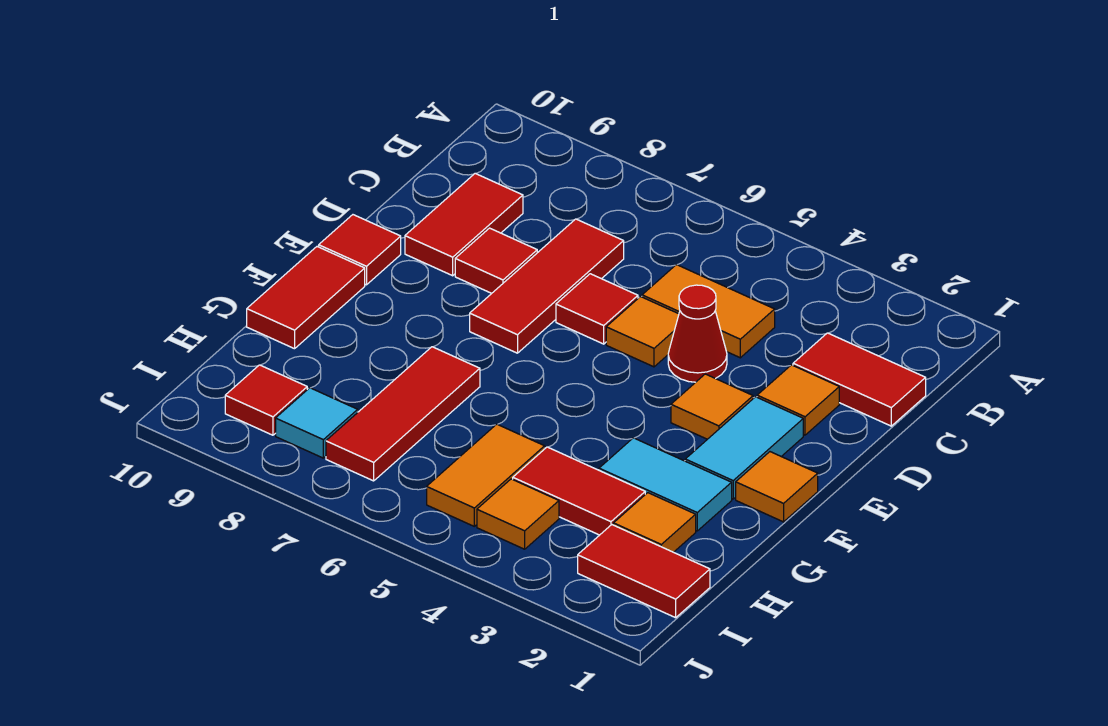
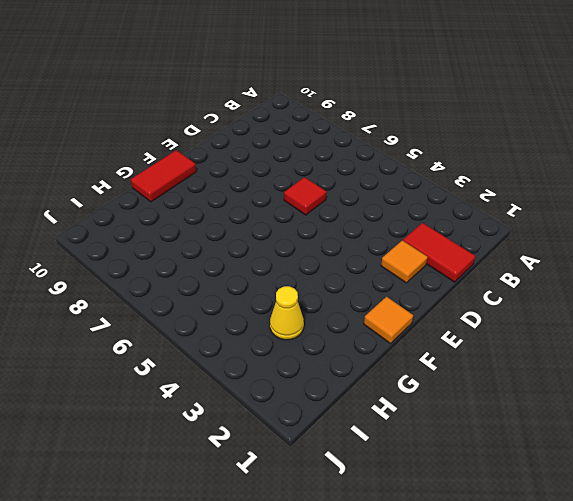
yellow 1x1 cone [270,286,304,340] -> red 1x2 tile [513,447,645,535]
none -> orange 1x2 tile [642,265,775,358]
none -> red 1x3 tile [470,219,624,353]
none -> red 1x2 tile [405,174,523,276]

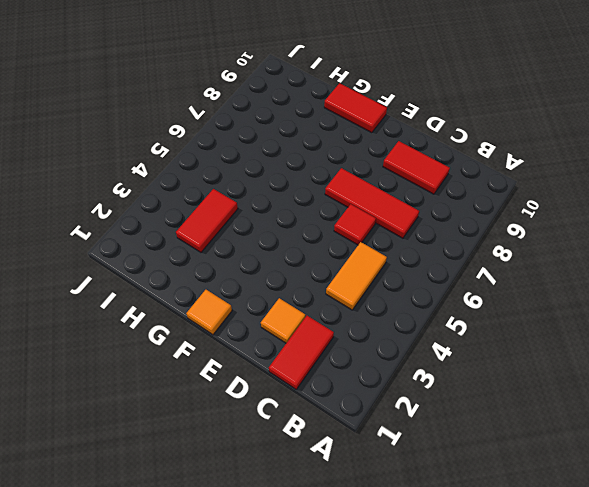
none -> red 1x1 cone [668,285,727,382]
none -> orange 1x1 tile [606,297,679,367]
none -> red 1x1 tile [455,228,537,293]

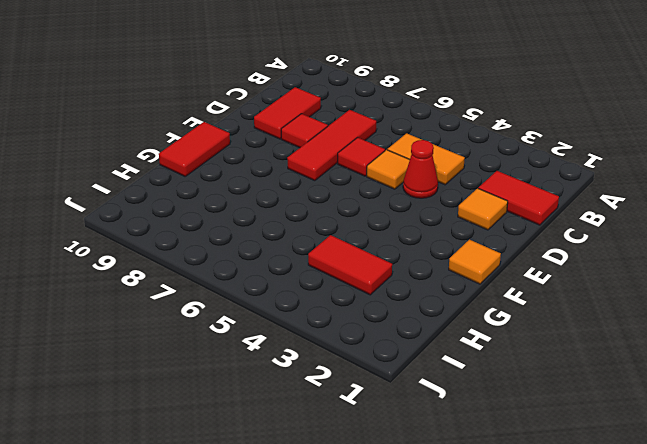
none -> cyan 1x2 tile [685,397,803,499]
none -> orange 1x1 tile [671,374,753,439]
none -> red 1x1 tile [319,215,401,285]

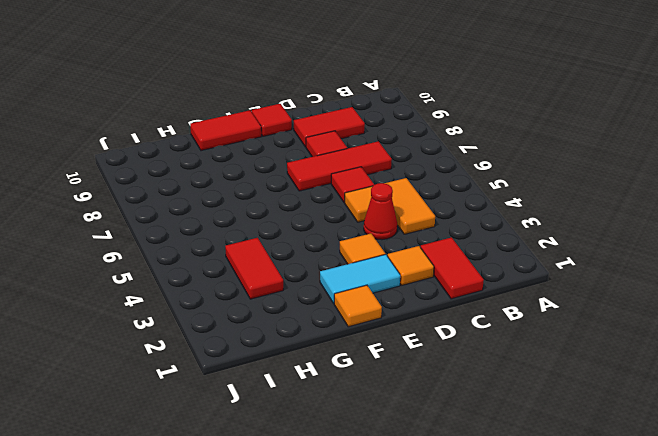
none -> cyan 1x2 tile [599,438,732,531]
none -> red 1x3 tile [326,347,480,481]
none -> orange 1x1 tile [613,493,696,552]

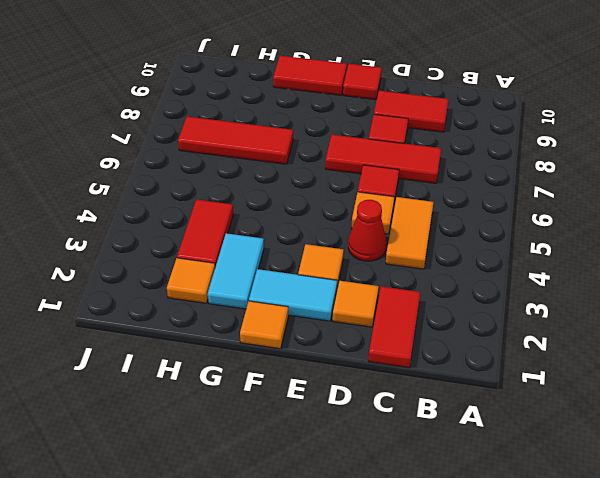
none -> orange 1x2 tile [427,424,545,526]
none -> red 1x2 tile [578,525,710,618]
none -> orange 1x1 tile [477,479,559,549]

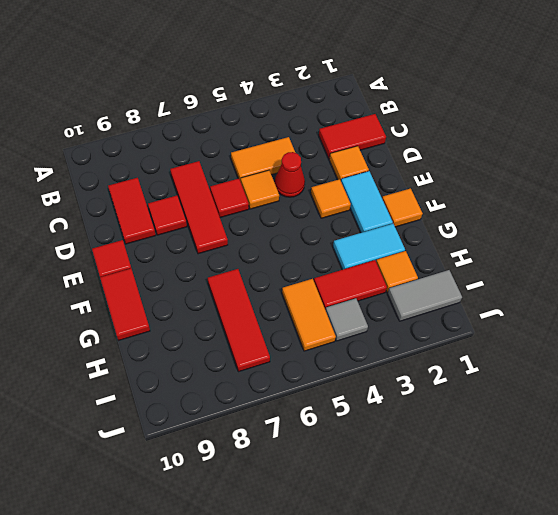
grey 1x2 tile [388,270,462,321] -> red 1x2 tile [578,525,710,618]
grey 1x1 tile [326,298,368,341] -> orange 1x1 tile [477,479,559,549]
none -> cyan 1x1 tile [276,388,358,458]
none -> red 1x1 tile [225,365,307,435]

